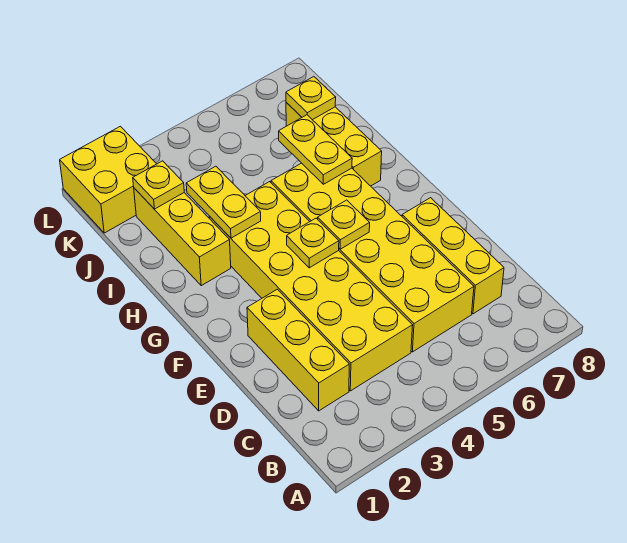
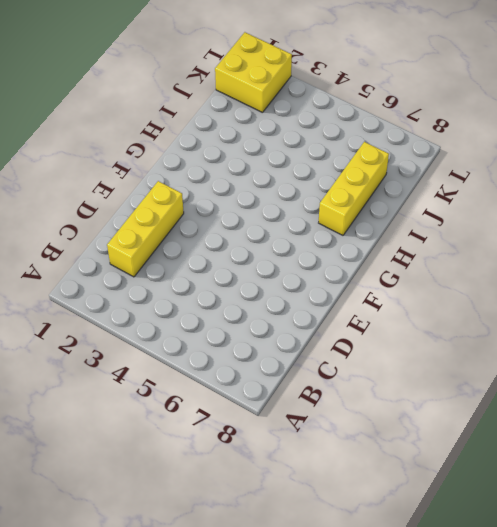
none -> yellow 2x6 brick [209,182,413,391]
none -> yellow 2x6 brick [271,163,474,352]
none -> yellow 1x3 brick [402,198,504,314]

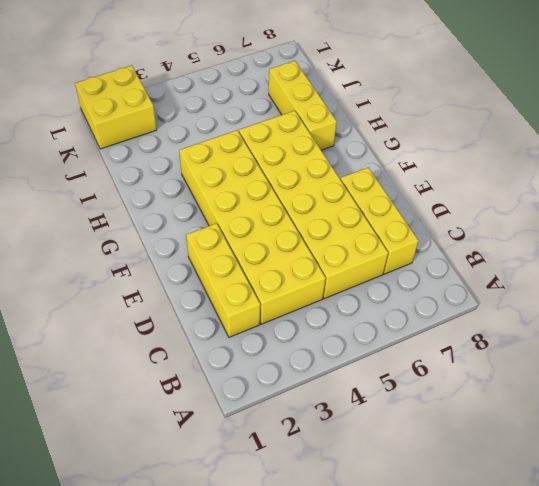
none -> yellow 1x3 brick [134,188,231,286]
none -> yellow 1x1 plate [287,218,339,268]
none -> yellow 1x1 plate [318,200,370,249]

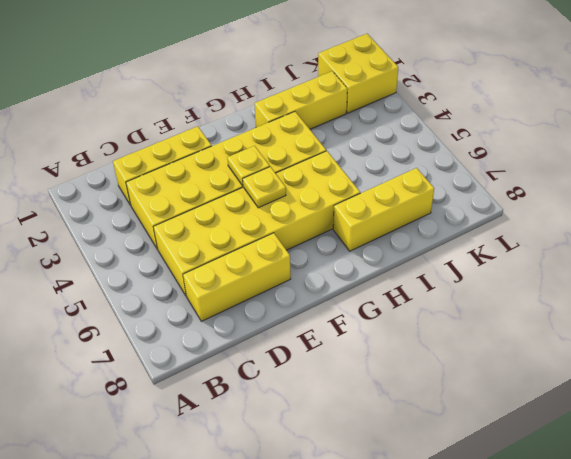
none -> yellow 1x2 plate [186,166,261,238]
none -> yellow 1x2 plate [279,115,352,184]
none -> yellow 1x1 plate [133,161,184,209]

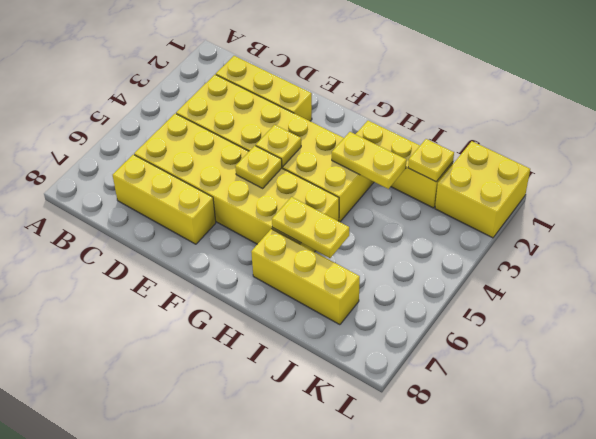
none -> yellow 1x1 plate [286,77,336,120]

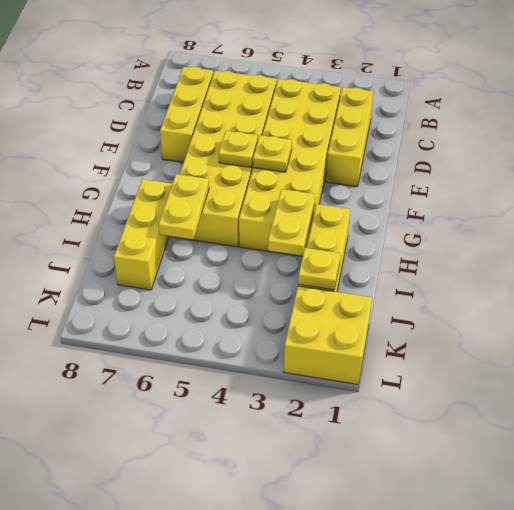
none -> yellow 1x1 plate [286,77,336,120]

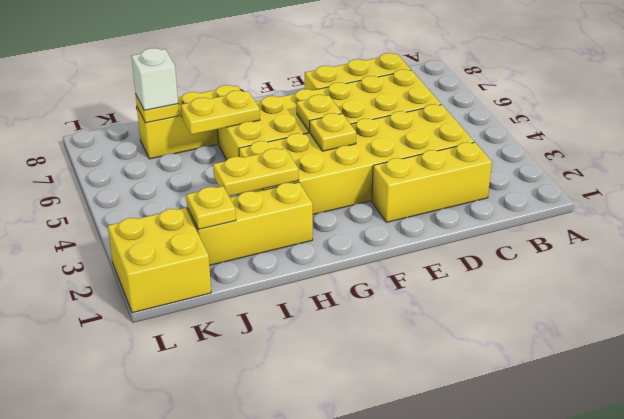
white 1x1 brick [132,48,178,110] -> none

